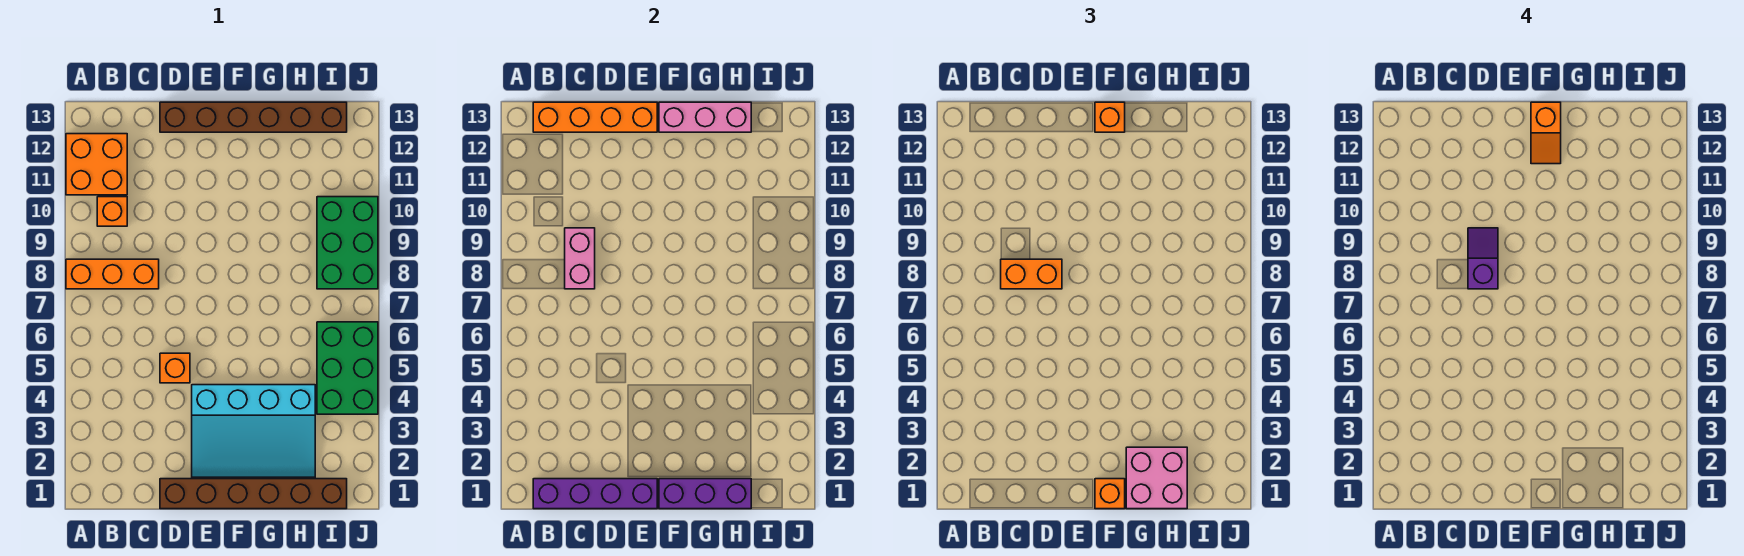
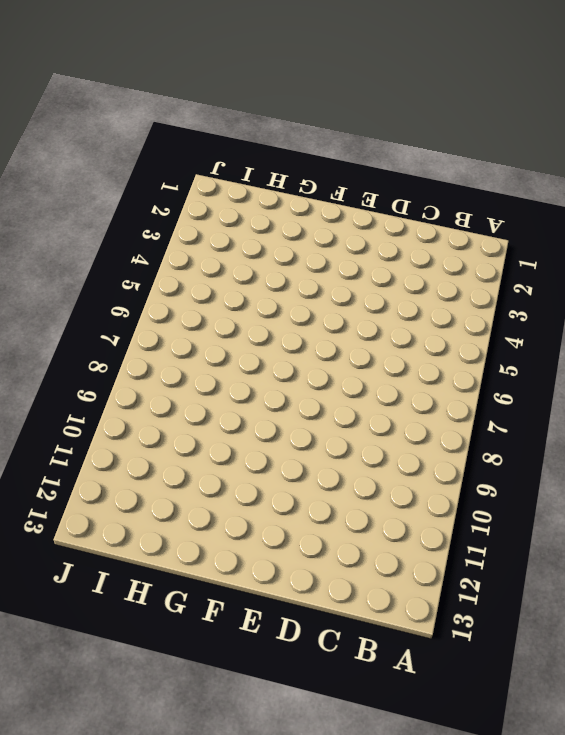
none -> orange 1x3 brick [66,259,159,289]
none -> orange 2x2 brick [66,134,127,195]
none -> orange 1x1 brick [97,197,127,226]

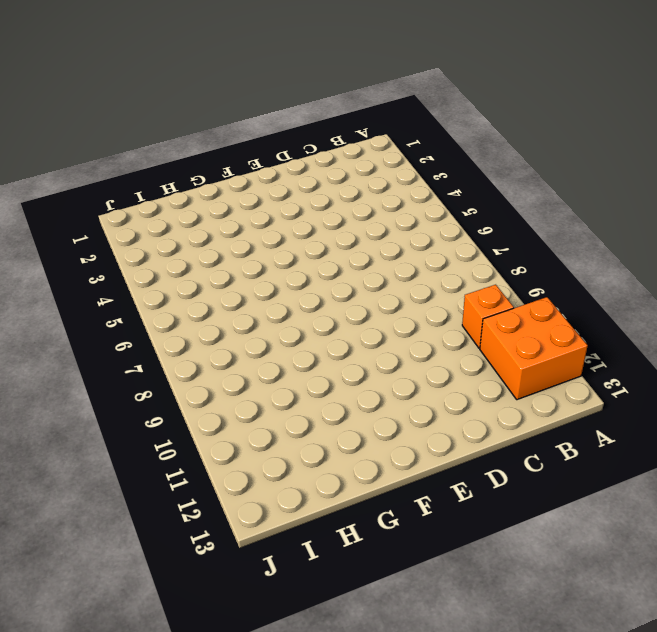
none -> orange 1x3 brick [66,259,159,289]
none -> brown 1x6 brick [160,479,347,509]
none -> orange 1x1 brick [160,353,190,383]

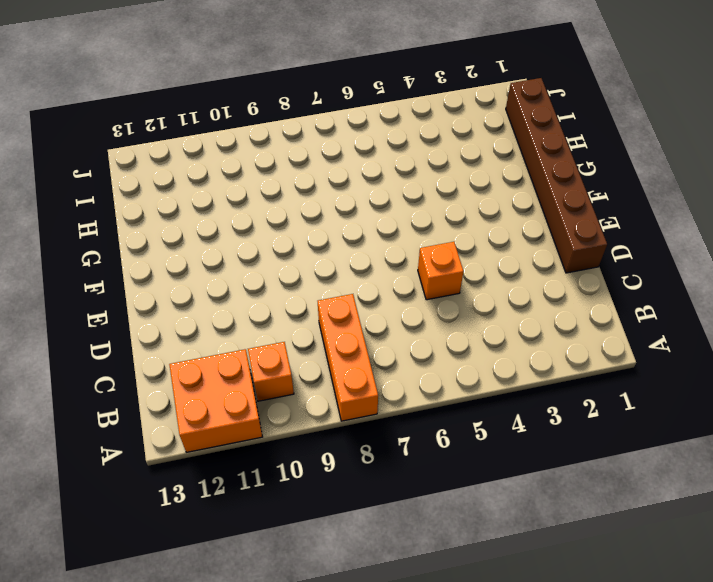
none -> brown 1x6 brick [160,102,347,132]
none -> cyan 3x4 slope [192,385,315,477]
none -> green 2x3 brick [317,322,378,414]

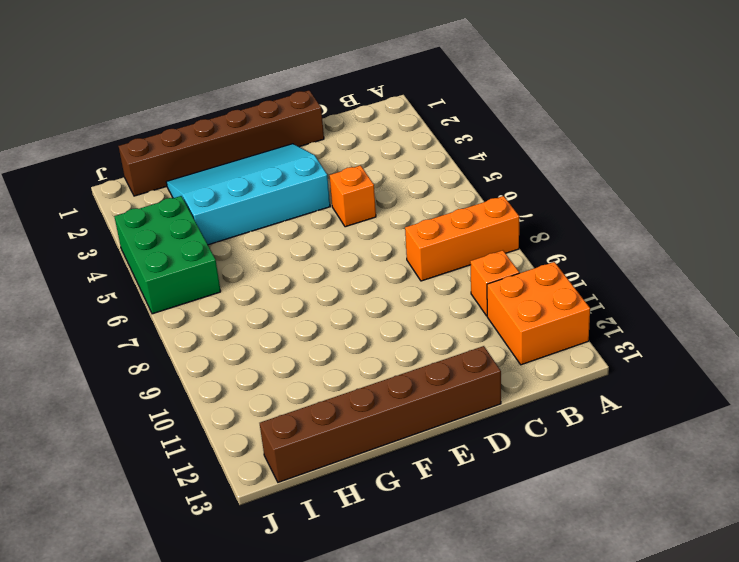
none -> green 2x3 brick [317,197,378,289]
none -> purple 1x4 brick [533,479,657,509]
none -> orange 1x4 brick [533,102,657,132]

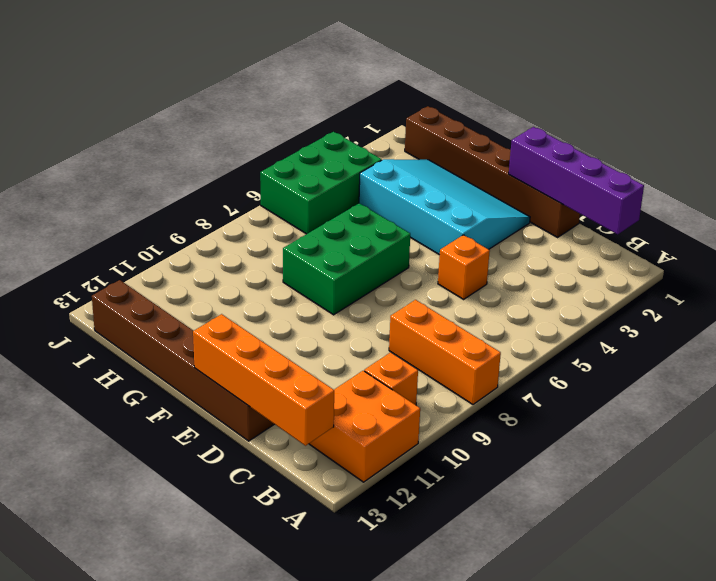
green 2x3 brick [283,203,410,315] -> green 2x3 brick moved to [317,197,378,289]
none -> pink 1x2 brick [565,228,595,289]
none -> purple 1x3 brick [659,479,751,509]
none -> pink 1x3 brick [659,102,751,132]

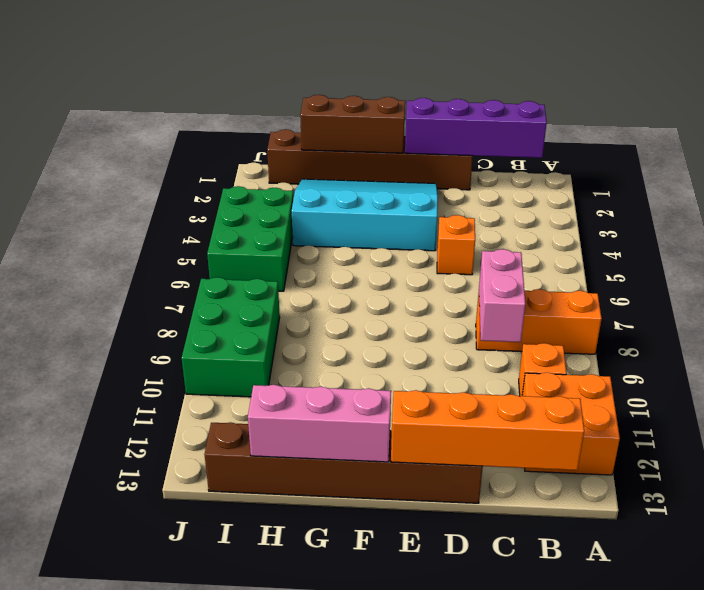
brown 1x3 brick [300,95,405,153] -> purple 1x3 brick [659,479,751,509]
none -> orange 1x2 brick [1001,259,1062,289]
none -> orange 1x1 brick [1095,479,1125,509]
none -> orange 1x1 brick [1095,102,1125,132]

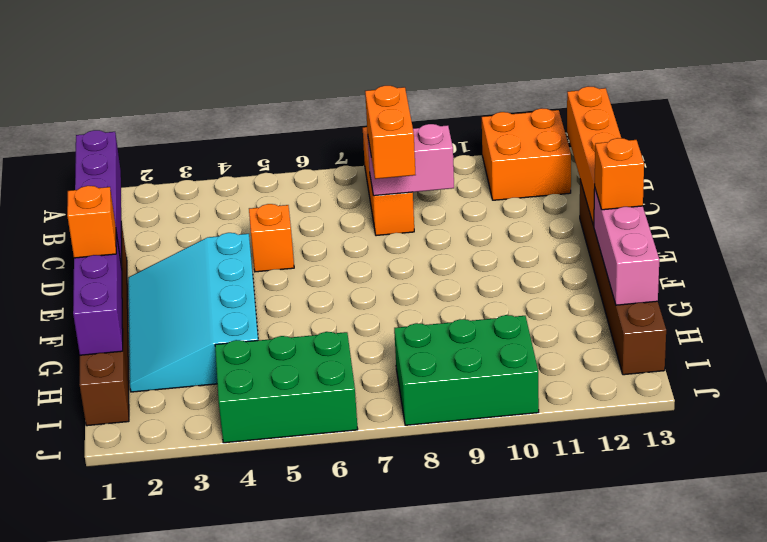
none -> orange 1x1 brick [97,197,127,226]
none -> pink 2x2 brick [1126,447,1187,509]
none -> purple 1x2 slope [1468,228,1498,289]

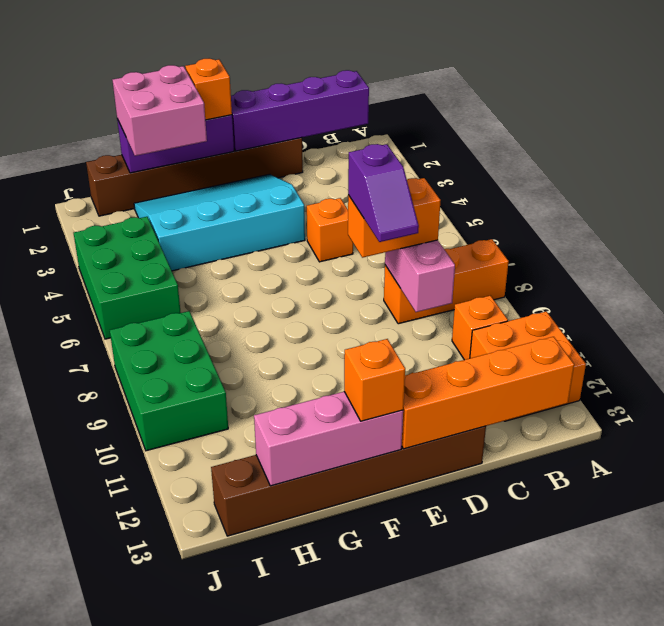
none -> orange 1x2 slope [1531,102,1561,164]

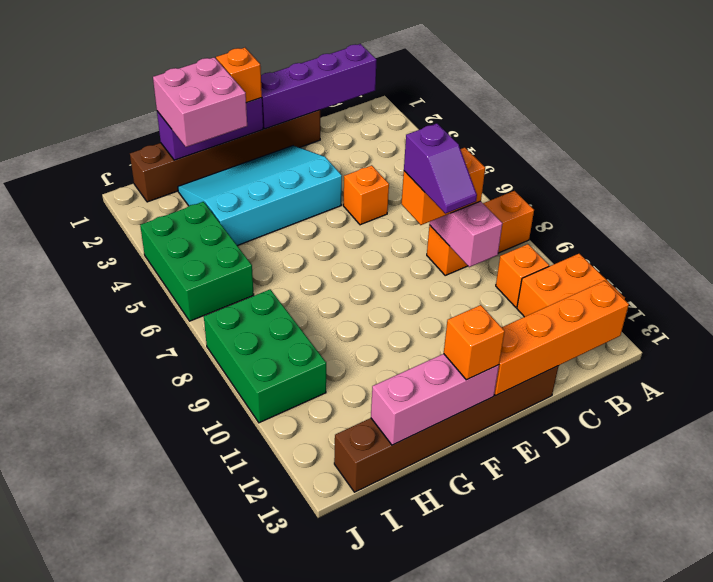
none -> orange 1x2 slope [1531,102,1561,164]

